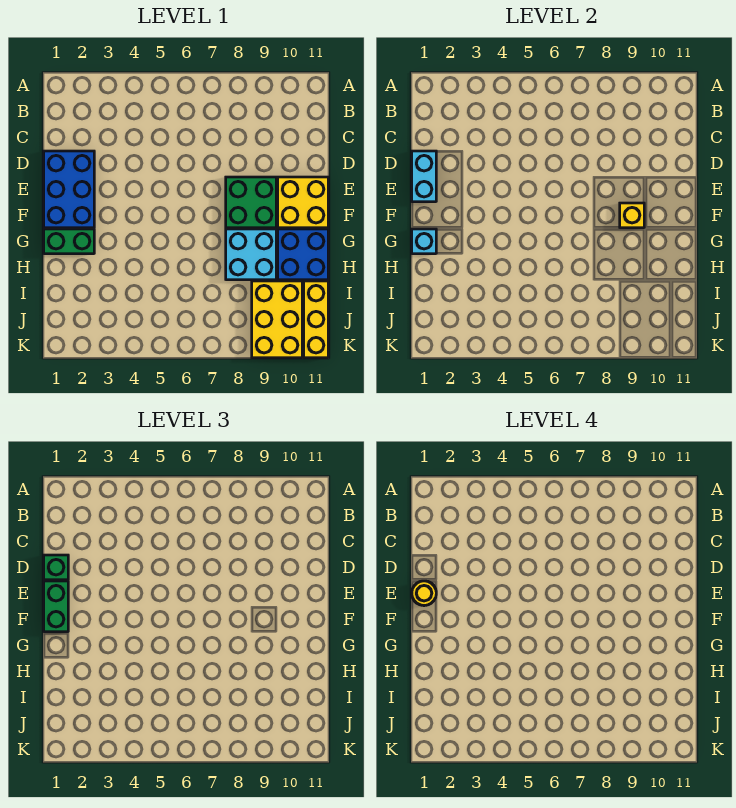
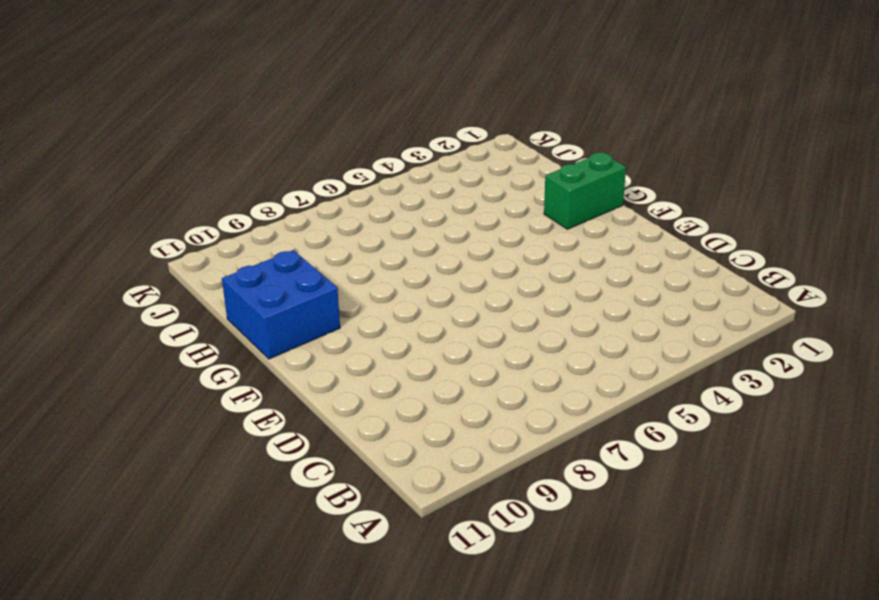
none -> blue 2x3 brick [44,151,94,228]
none -> green 2x2 brick [226,177,276,228]
none -> yellow 2x2 brick [278,177,328,228]

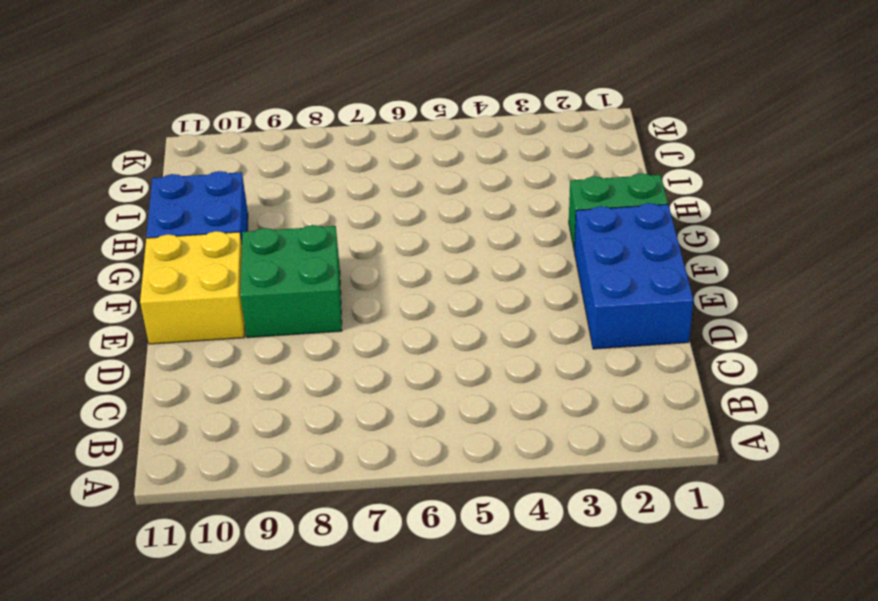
none -> cyan 2x2 brick [226,229,276,280]
none -> yellow 2x3 brick [252,281,302,358]
none -> yellow 1x3 brick [304,281,328,358]

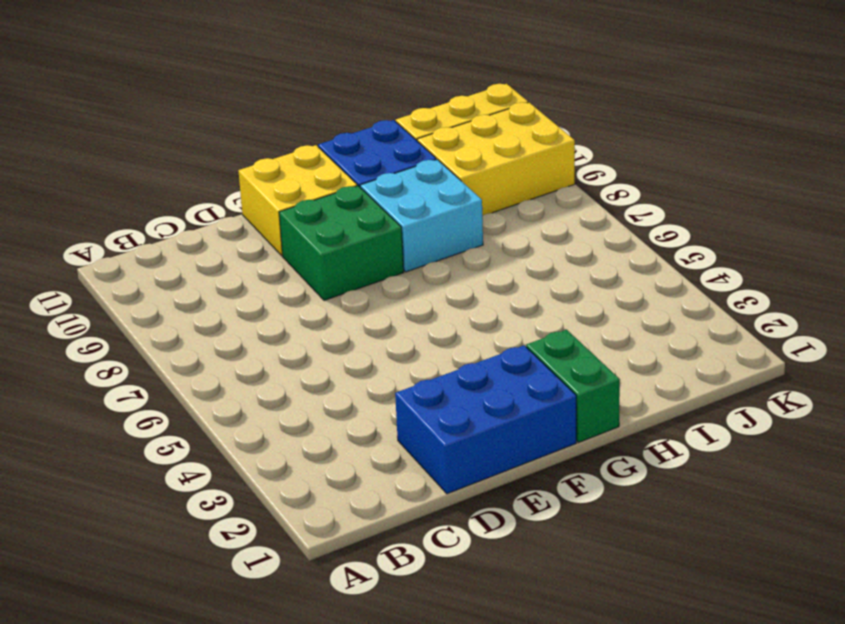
none -> cyan 1x2 brick [412,151,436,202]
none -> yellow 1x1 brick [620,203,644,228]
none -> cyan 1x1 brick [412,229,436,254]

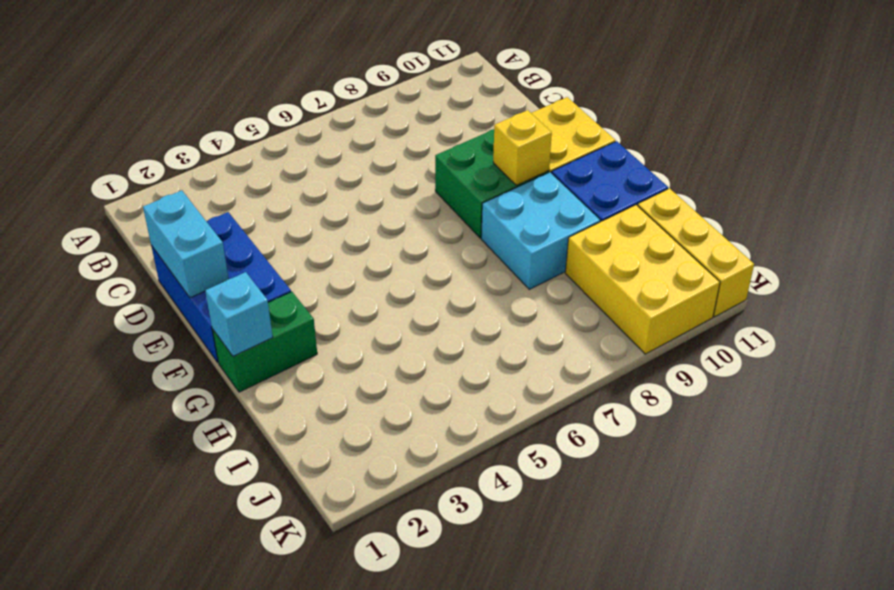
none -> green 1x1 brick [44,555,68,580]
none -> green 1x2 brick [44,581,68,632]
none -> yellow 1x1 round brick [412,581,436,606]

